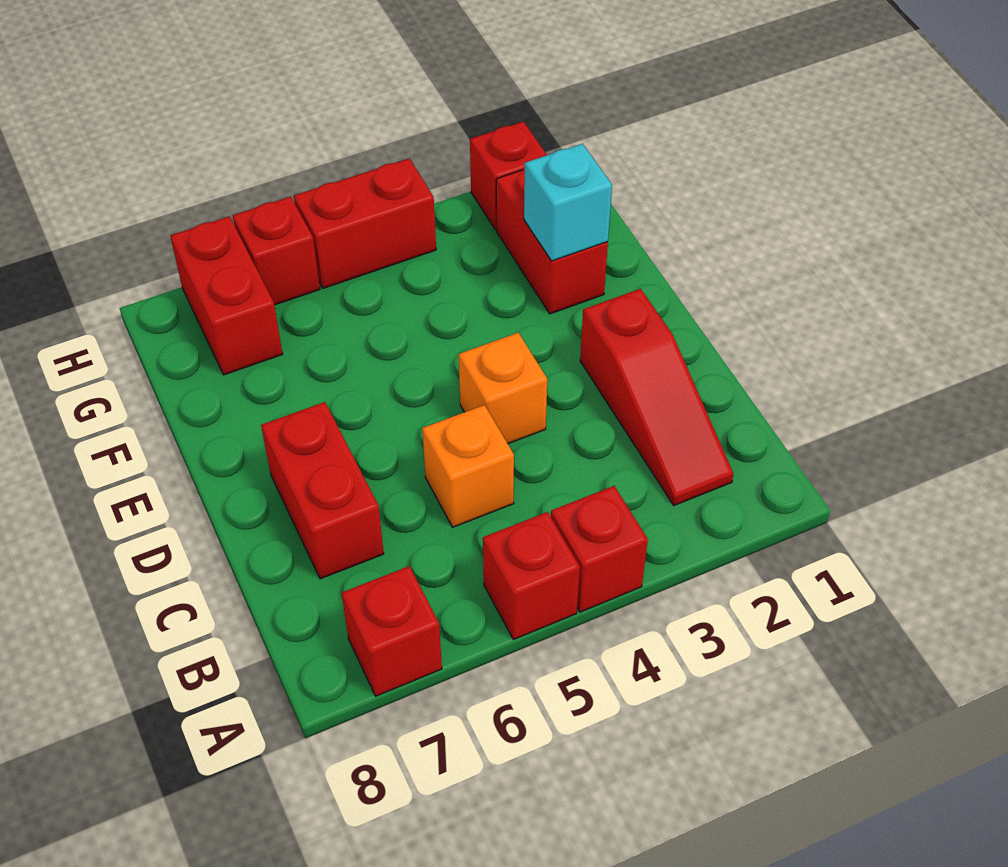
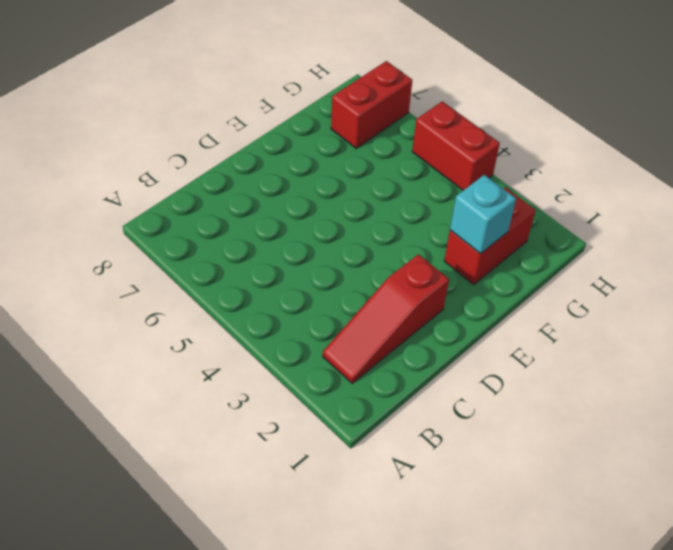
none -> red 1x1 brick [551,486,648,612]
none -> red 1x1 brick [483,512,580,640]
none -> red 1x1 brick [342,566,442,696]

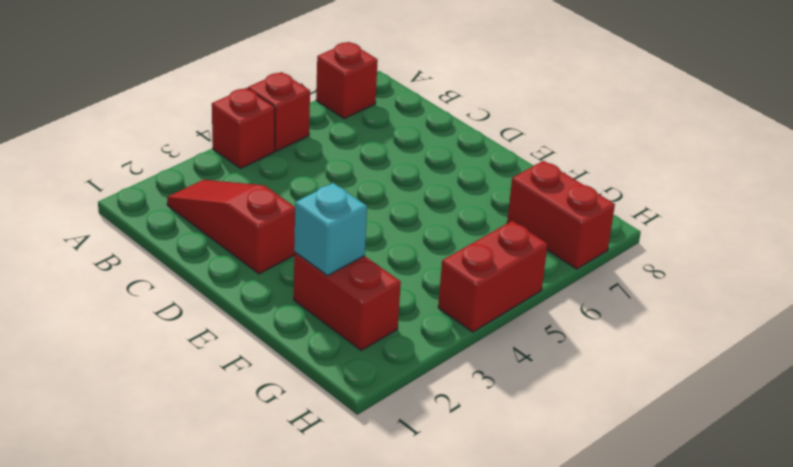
none -> orange 1x1 brick [422,405,514,527]
none -> red 1x2 brick [261,402,384,579]
none -> orange 1x1 brick [459,333,547,444]

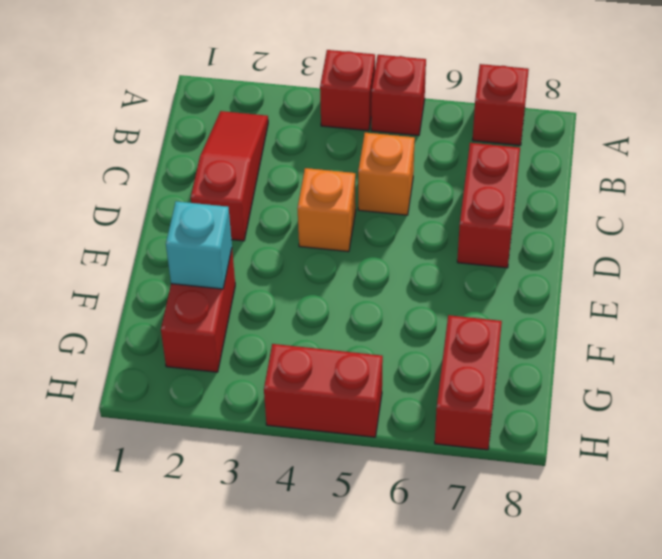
none -> red 1x1 brick [470,122,547,230]
none -> red 1x1 brick [233,197,320,305]

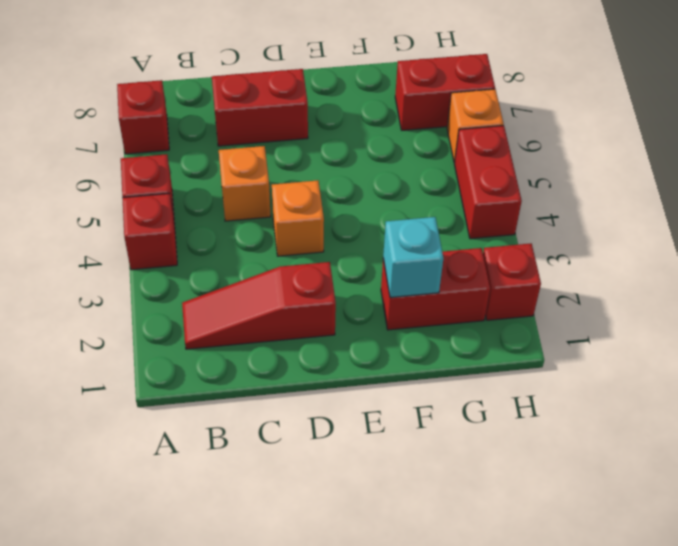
orange 1x1 brick [447,89,504,163] -> red 1x1 brick [233,197,320,305]

